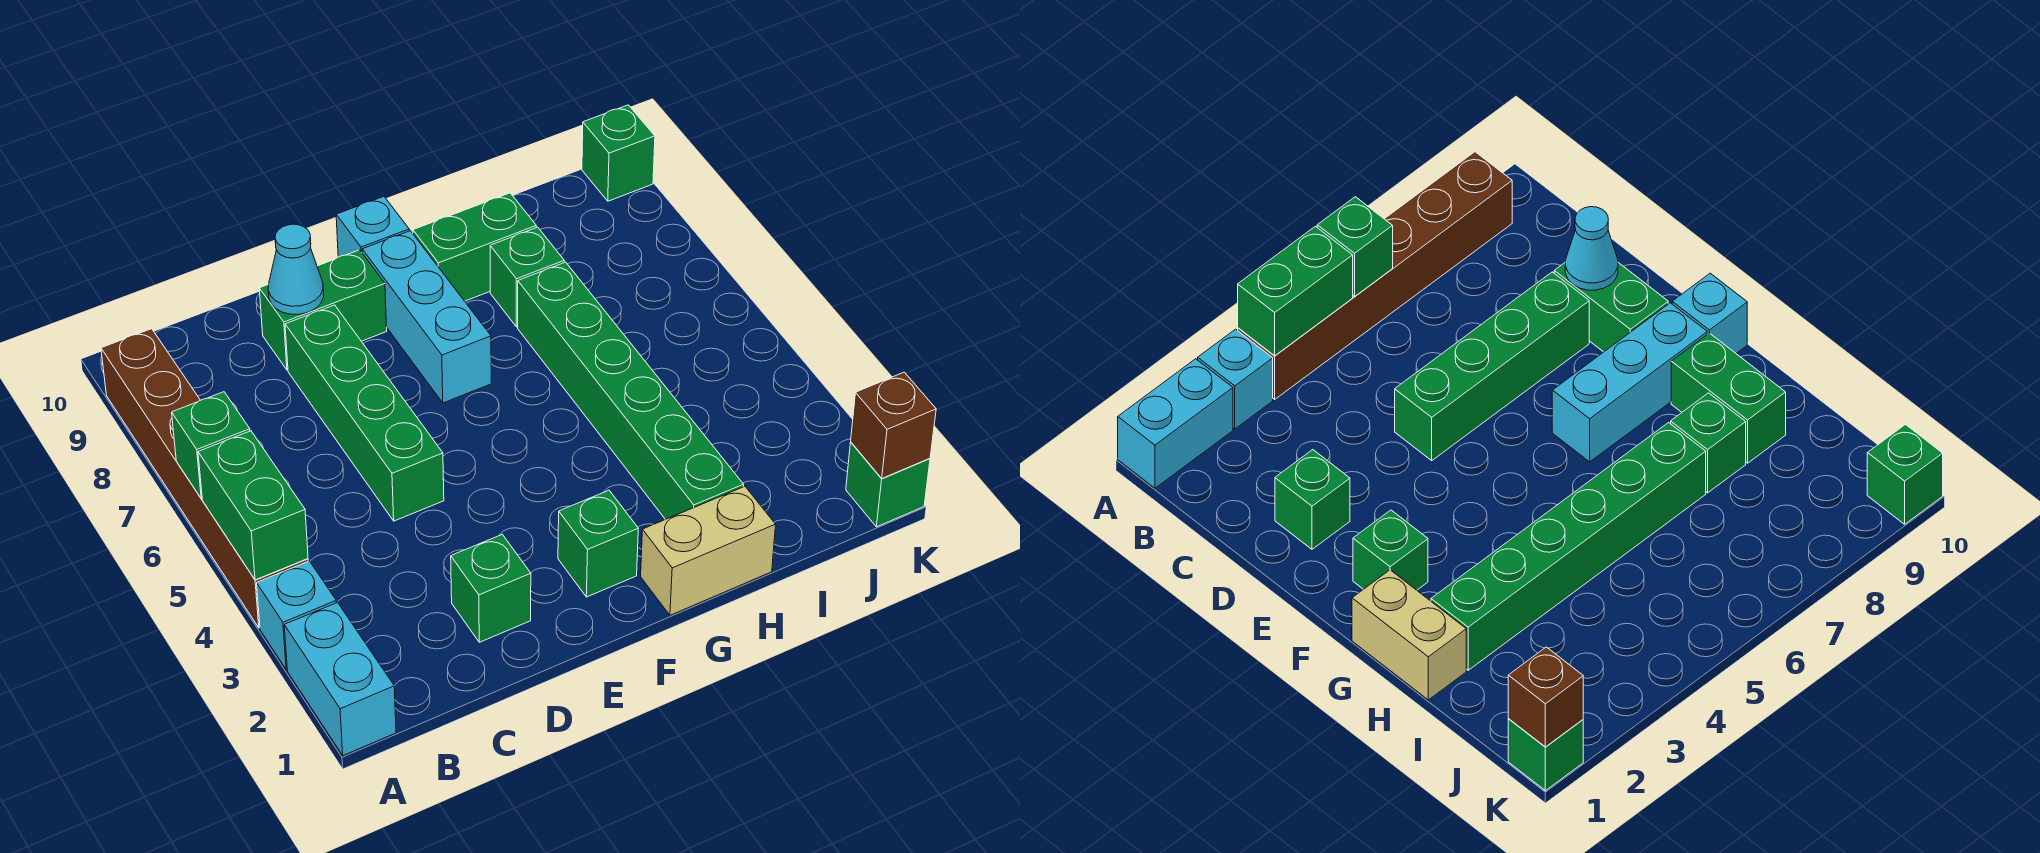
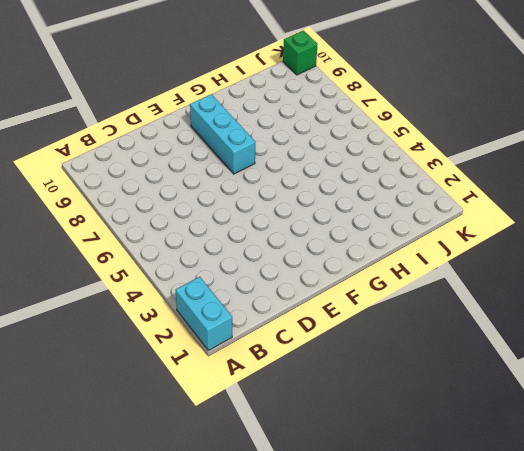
none -> cyan 1x1 brick [257,561,336,670]
none -> brown 1x6 brick [101,329,308,628]
none -> green 1x1 brick [451,535,531,642]

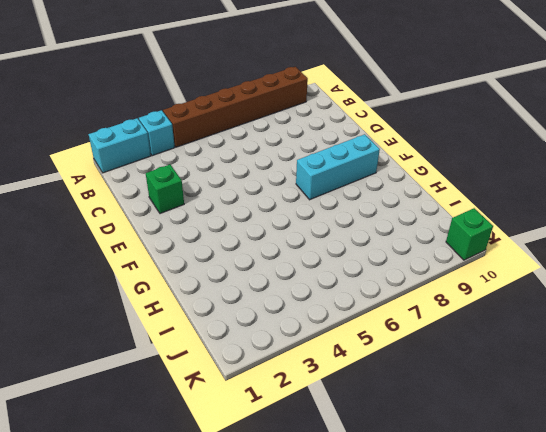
none -> green 1x4 brick [285,305,444,521]
none -> green 1x2 brick [259,250,387,370]
none -> green 1x1 brick [558,490,638,597]

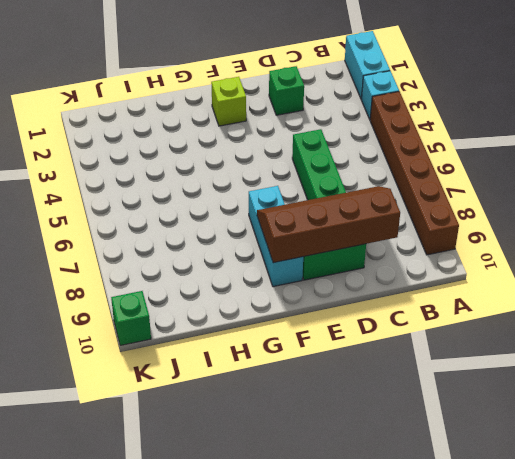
brown 2x4 slope [257,186,400,263] -> cyan 1x1 cone [268,224,324,314]
lime 1x1 brick [211,77,246,126] -> green 1x1 brick [558,490,638,597]
none -> cyan 1x1 brick [336,196,409,257]
none -> tan 1x2 brick [641,486,776,615]
none -> green 1x2 brick [413,193,536,301]

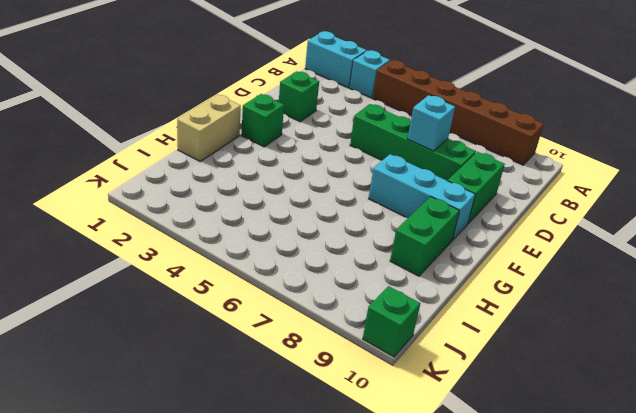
cyan 1x1 brick [407,95,455,151] -> cyan 1x1 brick moved to [336,196,409,257]
none -> green 1x6 brick [518,262,744,520]
none -> green 1x1 brick [490,227,564,327]
none -> green 1x1 brick [846,442,930,527]

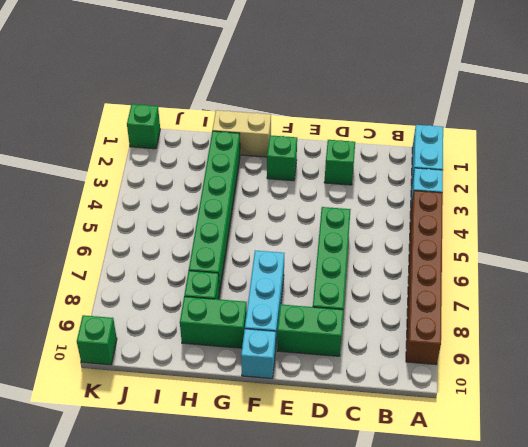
none -> green 1x2 brick [198,431,308,580]
none -> green 1x1 brick [172,392,250,499]
none -> cyan 1x1 cone [268,224,324,314]

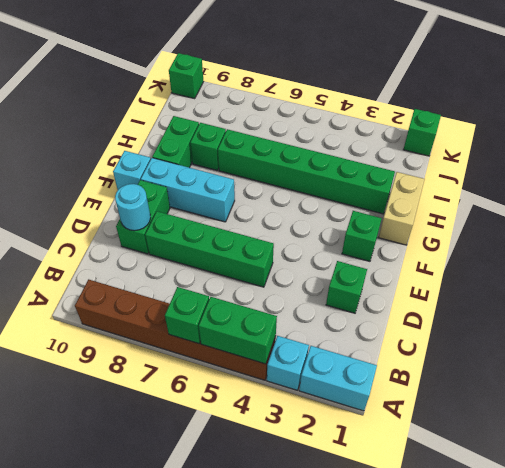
cyan 1x1 round brick [115,184,150,231] -> cyan 1x1 cone [268,224,324,314]
none -> brown 1x1 brick [851,372,936,478]

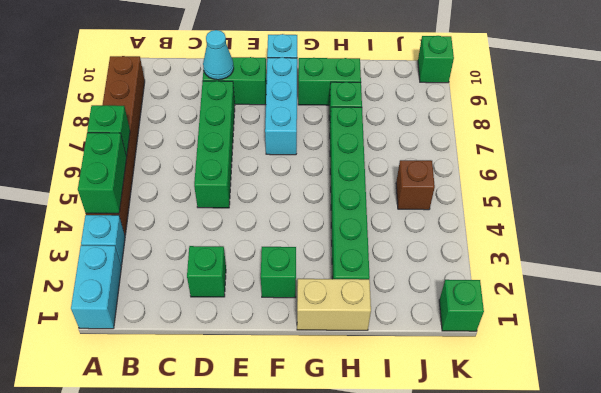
brown 1x1 brick [396,160,435,210] -> brown 1x1 brick moved to [851,372,936,478]

